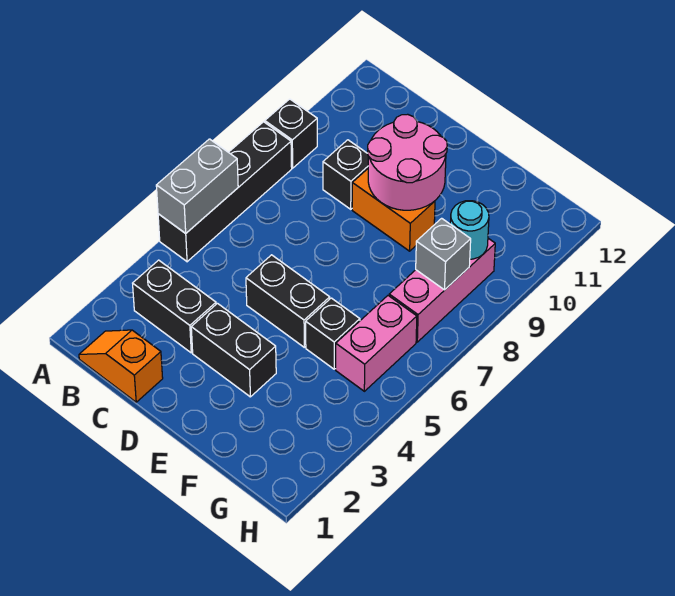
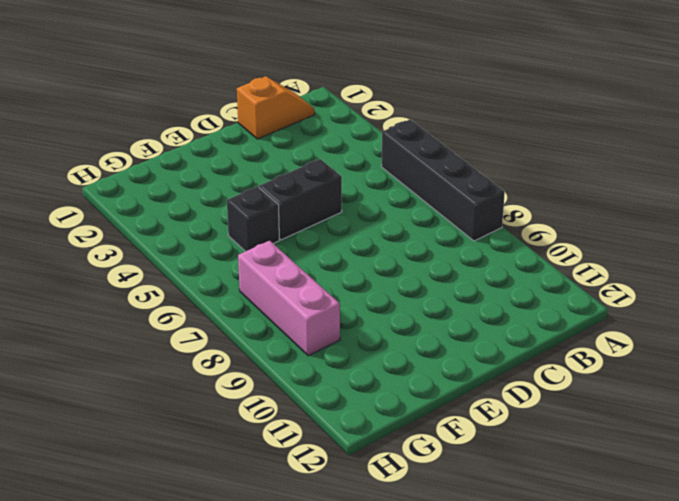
none -> black 1x1 brick [265,99,317,168]
none -> black 1x2 brick [133,260,216,353]
none -> black 1x1 brick [323,140,369,209]

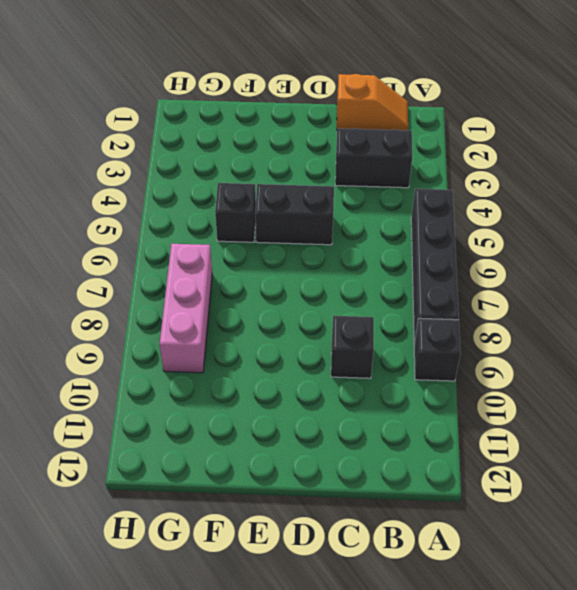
none -> black 1x2 brick [191,303,276,397]
none -> orange 1x2 brick [352,169,435,251]
none -> pink 1x2 brick [336,296,417,391]

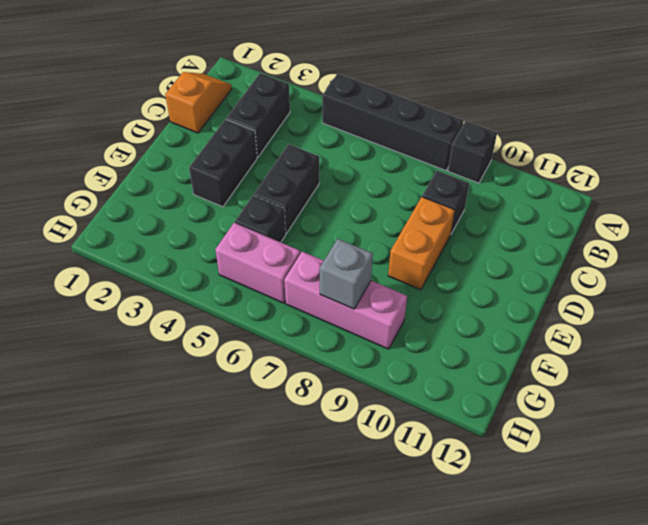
none -> grey 1x2 brick [156,139,238,233]
none -> pink 2x2 round brick [368,114,447,210]
none -> cyan 1x1 round brick [450,201,489,259]

